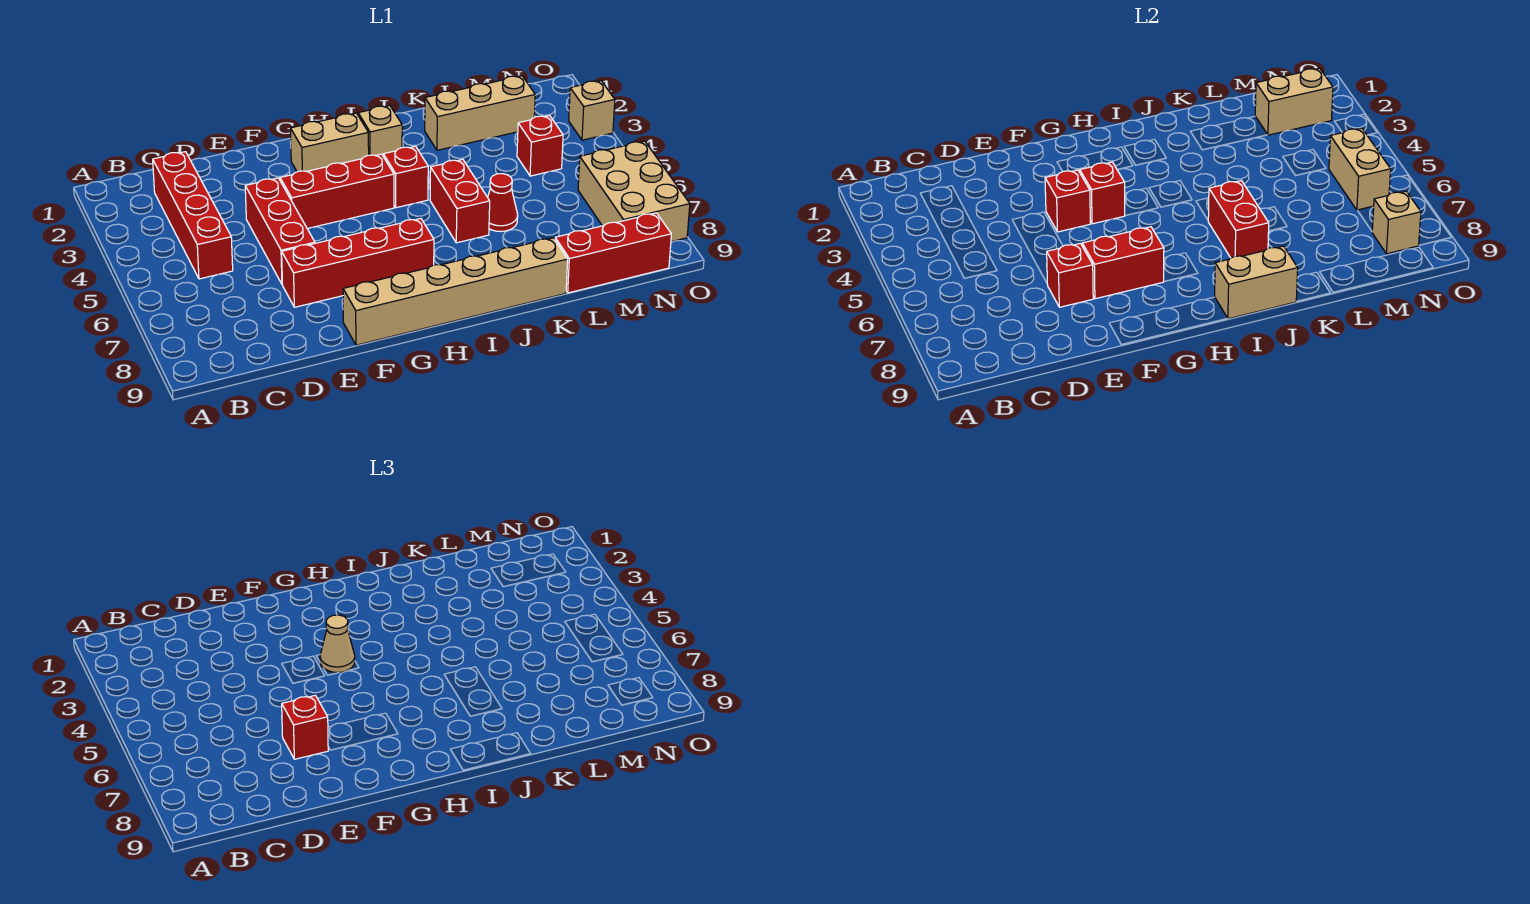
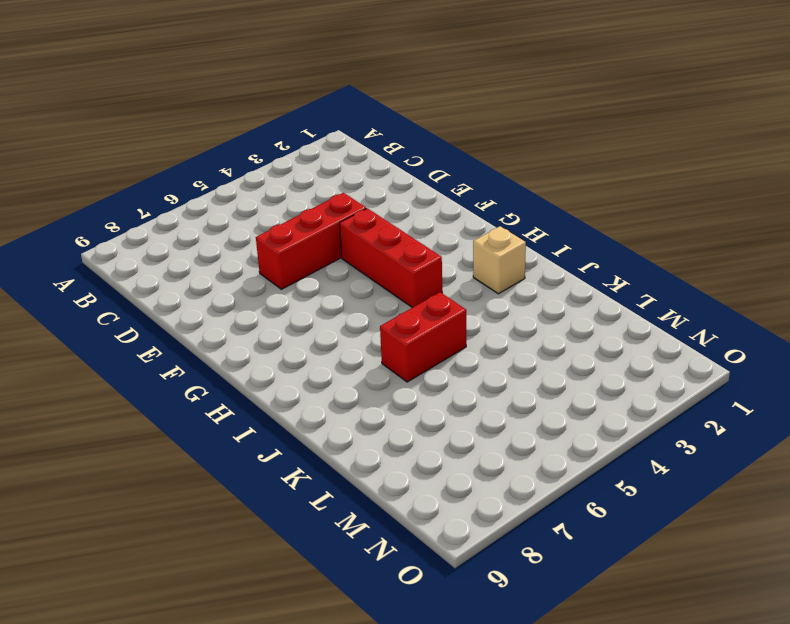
none -> red 1x4 brick [153,152,233,279]
none -> red 1x4 brick [282,219,434,307]
none -> tan 1x6 brick [343,238,568,345]

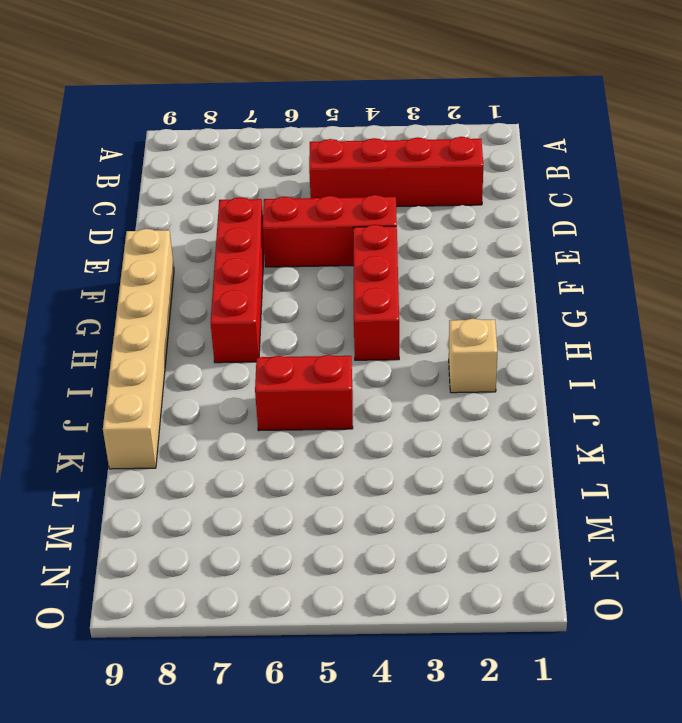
none -> tan 1x2 brick [291,113,369,172]
none -> red 1x1 brick [383,146,428,208]
none -> tan 1x3 brick [425,76,535,150]

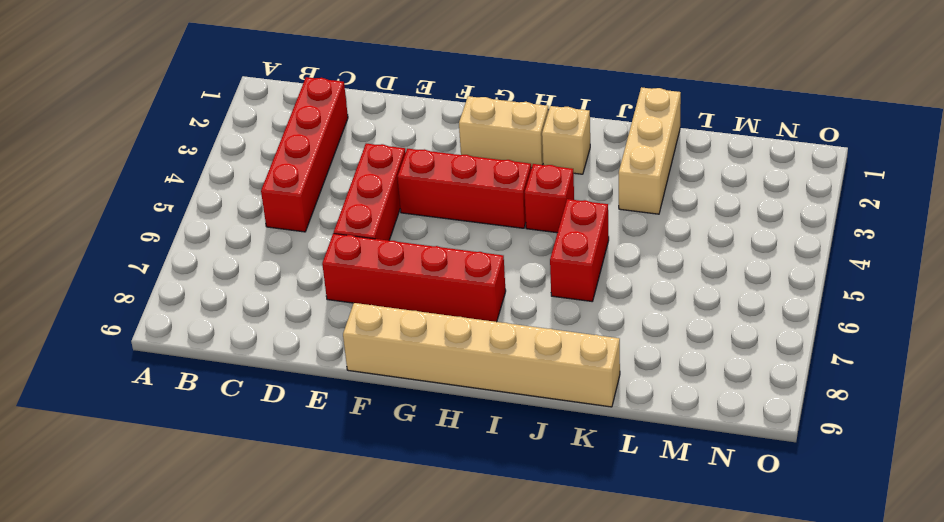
tan 1x3 brick [619,87,681,214] -> tan 1x3 brick turned to [425,76,535,150]
none -> red 1x1 cone [488,174,518,232]
none -> red 1x3 brick [555,213,671,293]
none -> red 1x1 brick [517,116,563,176]

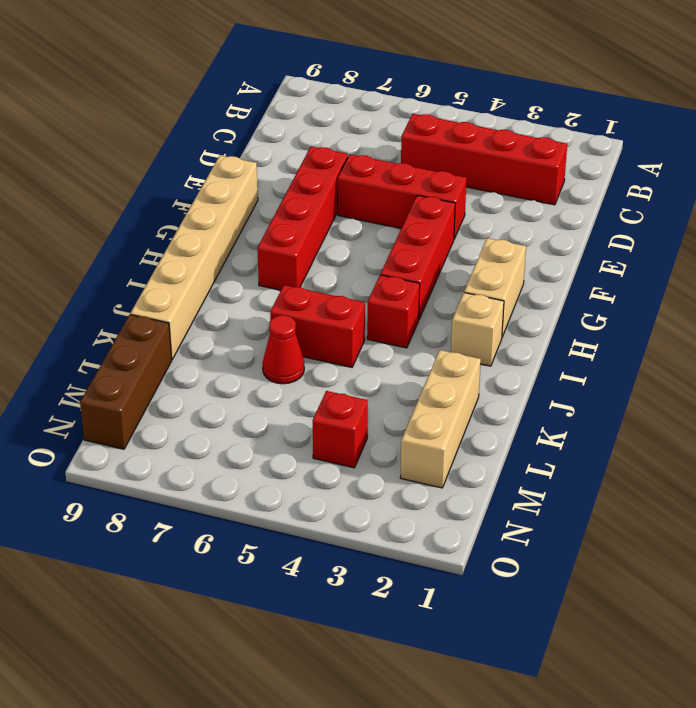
brown 1x3 brick [80,315,172,449] -> red 1x3 brick [555,213,671,293]
none -> tan 2x3 brick [578,141,690,242]
none -> tan 1x1 brick [569,81,615,140]
none -> red 1x1 brick [1047,243,1094,307]

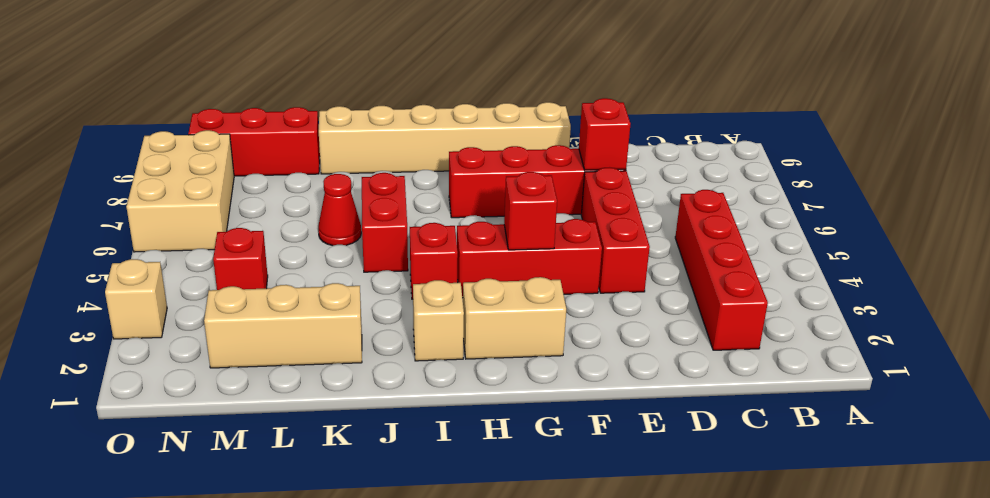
none -> red 1x1 brick [1045,170,1090,232]
none -> red 1x2 brick [1082,227,1164,299]
none -> tan 1x2 brick [1215,246,1298,319]

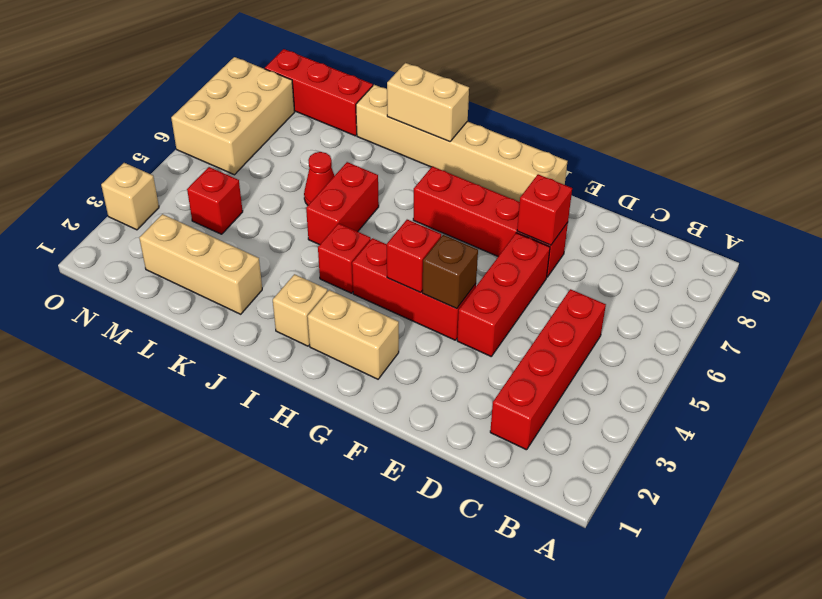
brown 1x1 brick [422,235,478,309] -> red 1x1 brick [1045,170,1090,232]
none -> red 1x2 brick [1082,227,1164,299]
none -> red 1x2 brick [1208,181,1269,258]
none -> tan 1x2 brick [1255,68,1333,135]

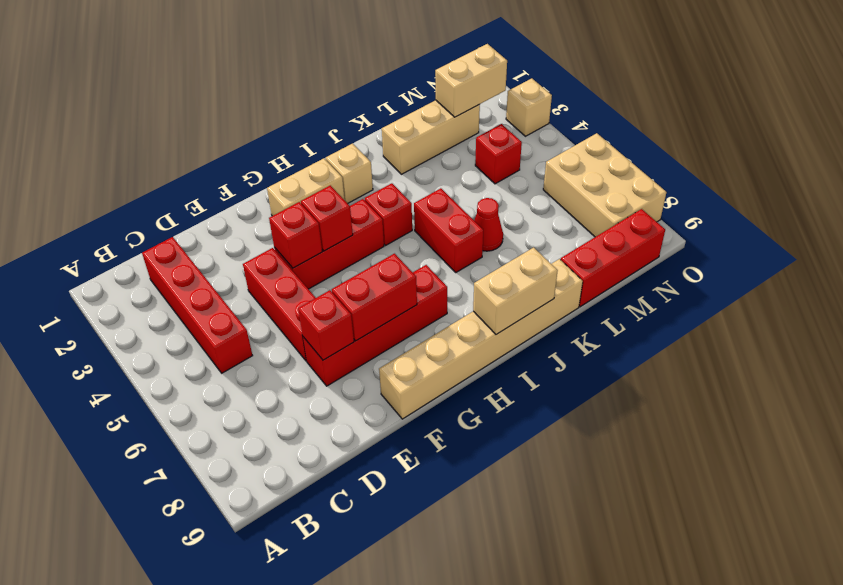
none -> red 1x2 brick [1208,181,1269,258]
none -> tan 1x2 brick [1329,128,1391,210]
none -> tan 1x1 brick [1372,191,1421,254]

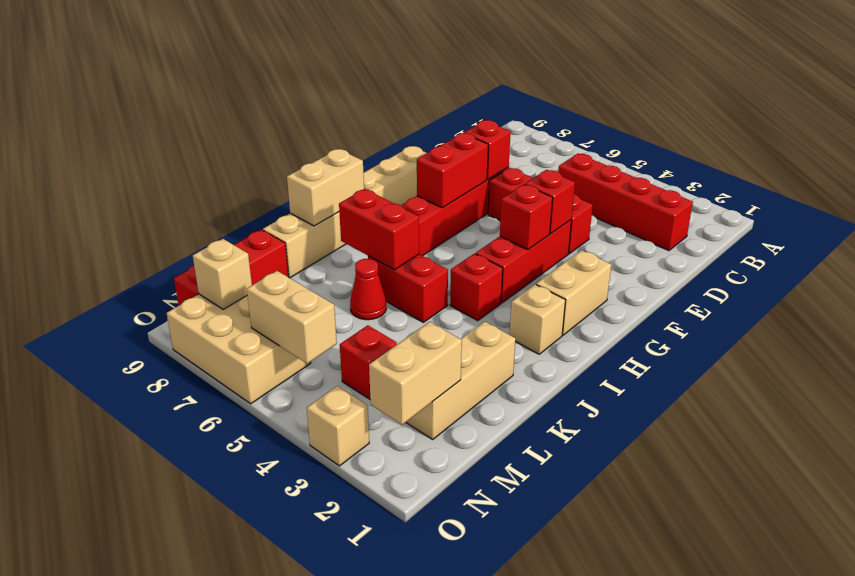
none -> red 1x1 brick [282,695,328,759]
none -> tan 1x1 cone [320,615,355,673]

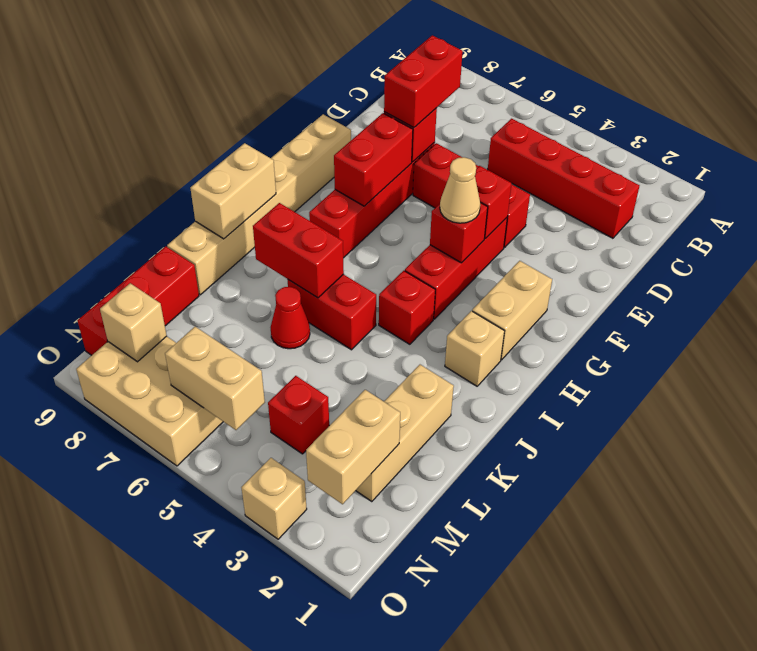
red 1x2 brick [384,35,463,127] -> red 1x1 brick [282,695,328,759]

